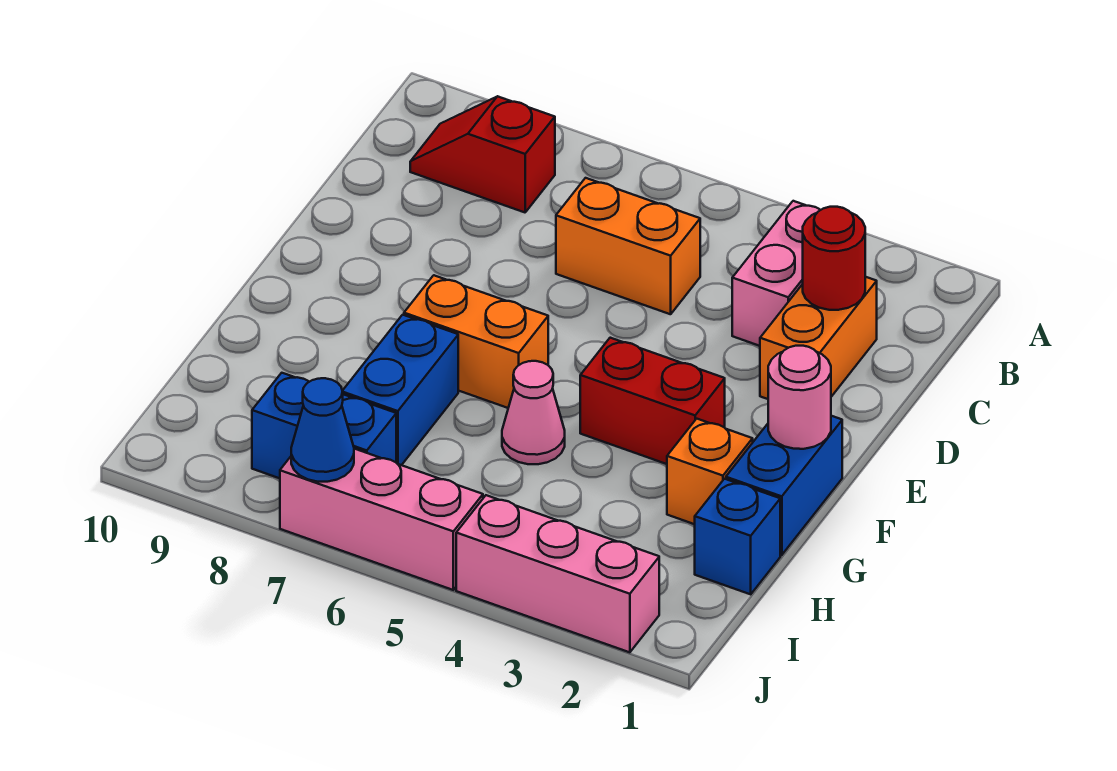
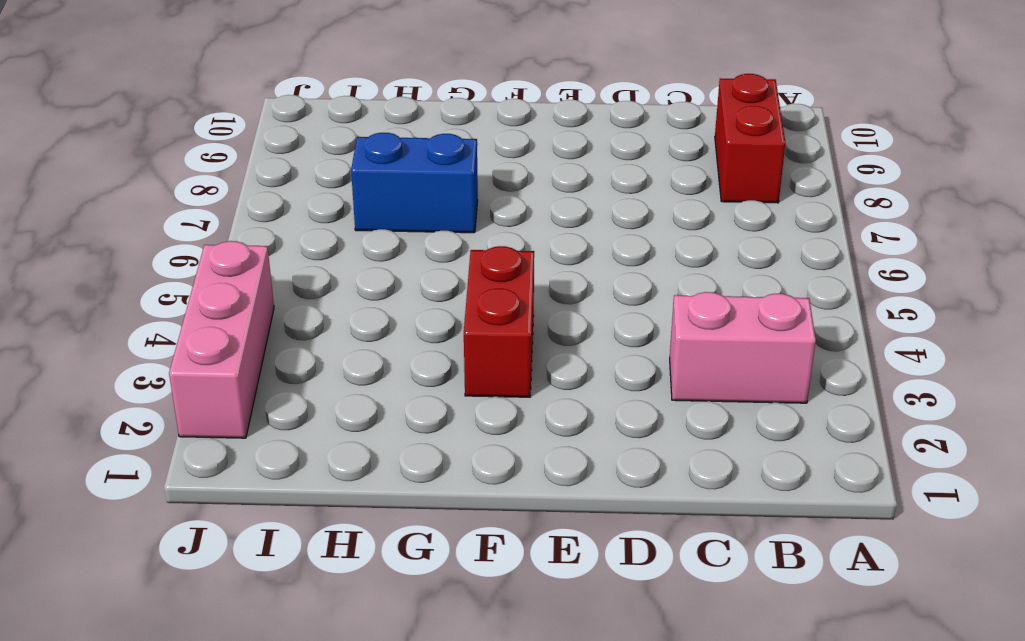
red 1x2 brick [715,74,785,203] -> red 1x2 slope [410,96,555,212]
none -> orange 1x2 brick [760,277,877,399]
none -> orange 1x2 brick [556,178,700,314]
none -> blue 1x2 brick [726,416,842,555]

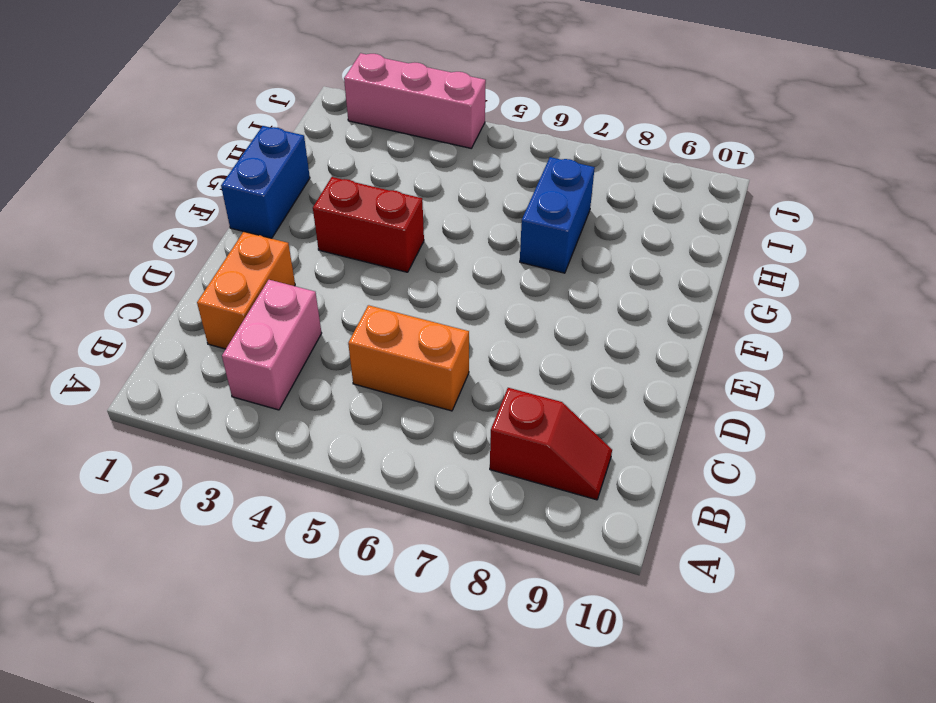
none -> orange 1x2 brick [404,275,548,408]
none -> orange 1x1 brick [667,419,753,524]
none -> pink 1x1 cone [502,361,565,464]

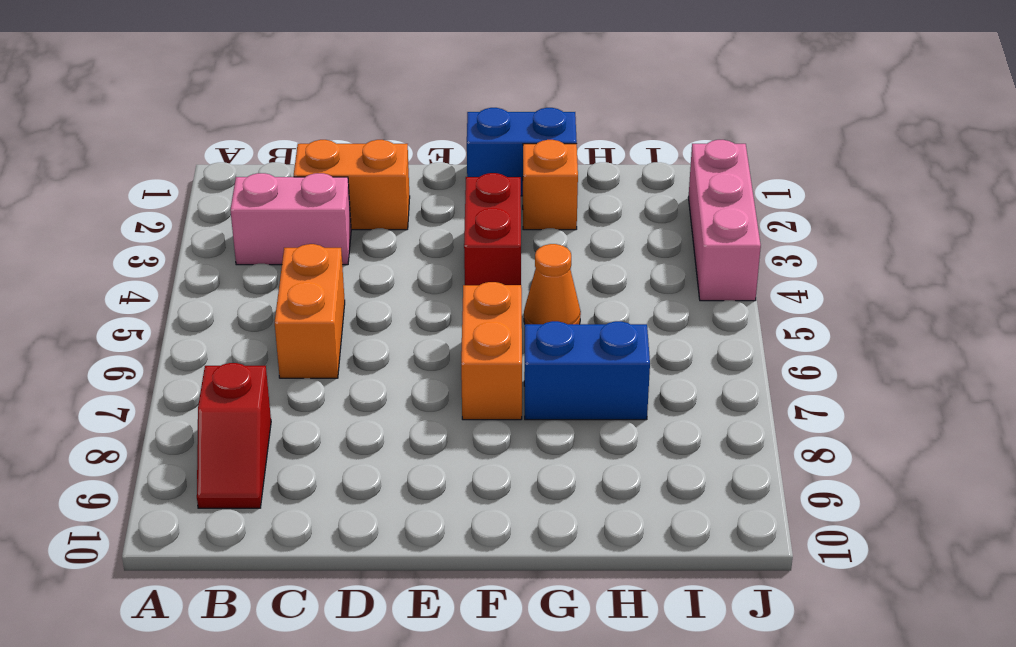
orange 1x1 cone [524,244,581,324] -> pink 1x1 cone [502,361,565,464]
none -> blue 1x1 brick [695,479,780,594]
none -> blue 1x2 brick [252,373,396,478]
none -> pink 1x3 brick [280,449,483,590]

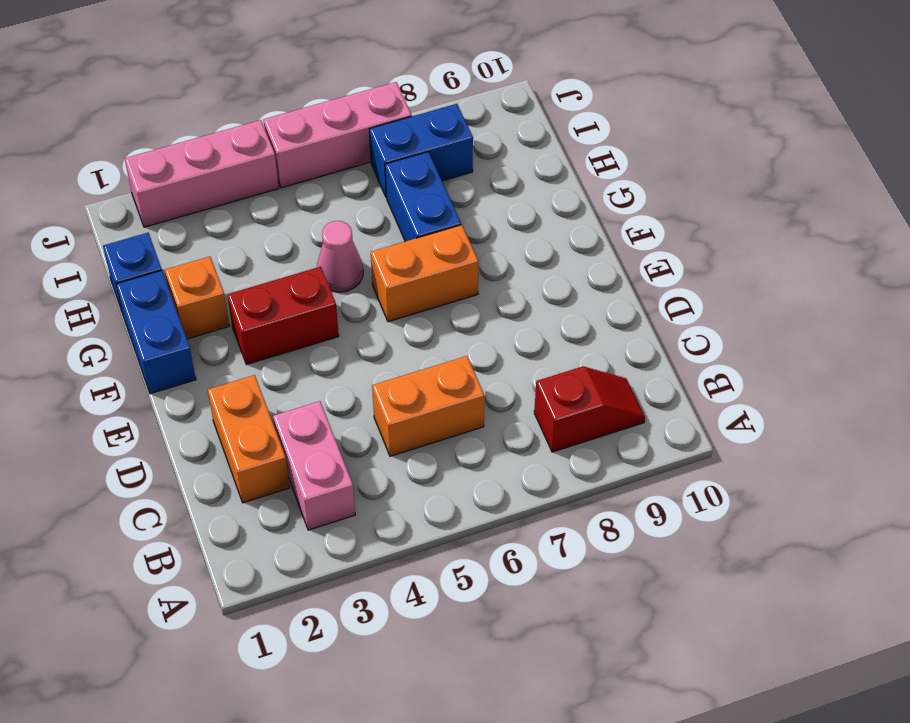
none -> red 1x1 round brick [803,207,865,310]
none -> pink 1x1 round brick [768,346,831,449]
none -> blue 1x1 cone [291,378,354,482]

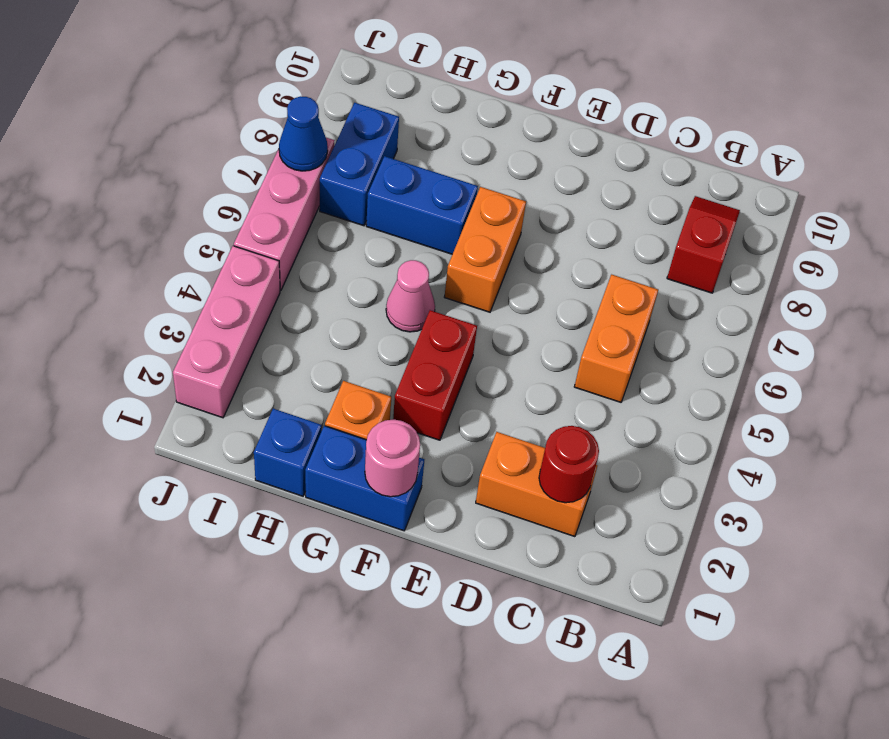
none -> pink 1x2 brick [732,201,820,346]

